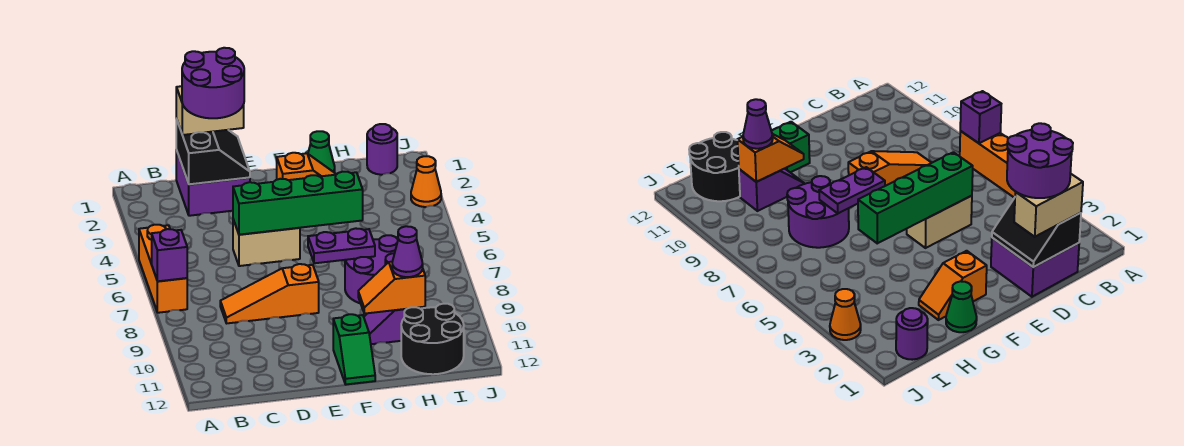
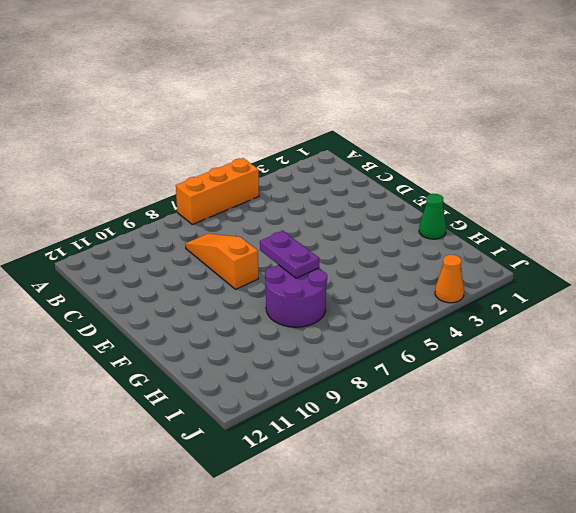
none -> purple 2x2 brick [176,150,250,216]
none -> tan 1x2 brick [233,220,300,266]
none -> orange 1x2 slope [277,153,336,180]

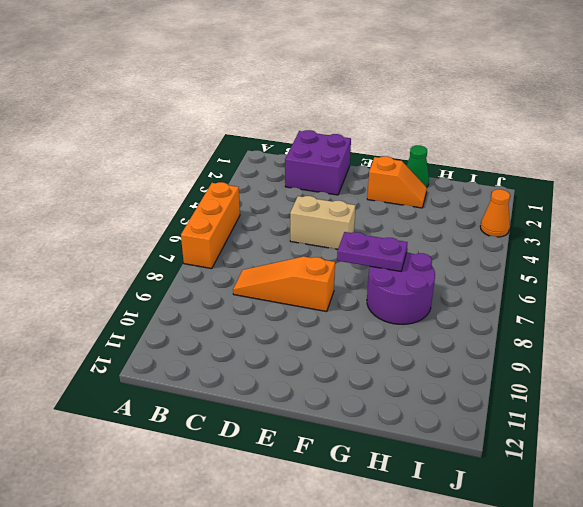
none -> green 1x2 slope [333,314,375,384]
none -> purple 1x2 slope [364,307,425,344]
none -> black 2x2 round brick [401,304,464,374]

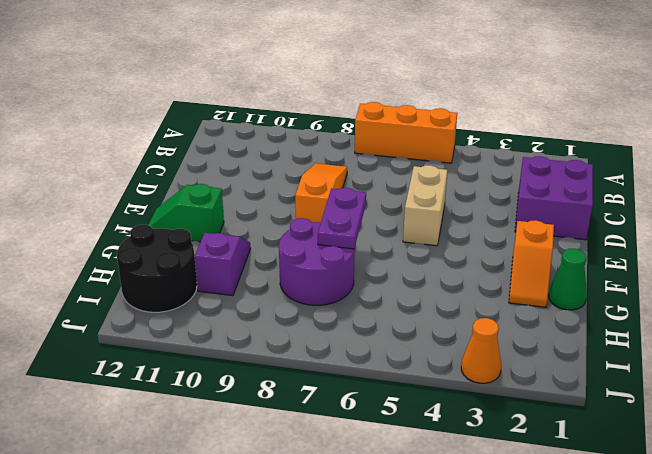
none -> purple 1x1 round brick [367,124,397,175]
none -> purple 1x1 brick [152,229,187,281]
none -> black 2x2 slope [176,119,250,184]

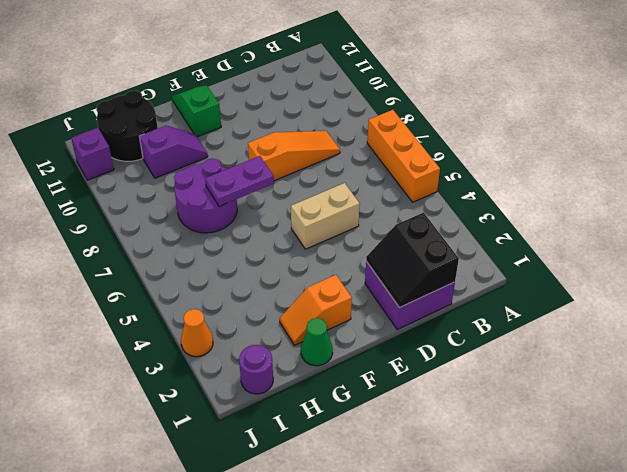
purple 1x1 brick [71,128,114,180] -> purple 1x1 brick moved to [152,229,187,281]
none -> green 1x4 brick [233,172,363,235]
none -> orange 1x2 slope [358,262,425,314]
none -> tan 1x2 brick [176,86,244,135]

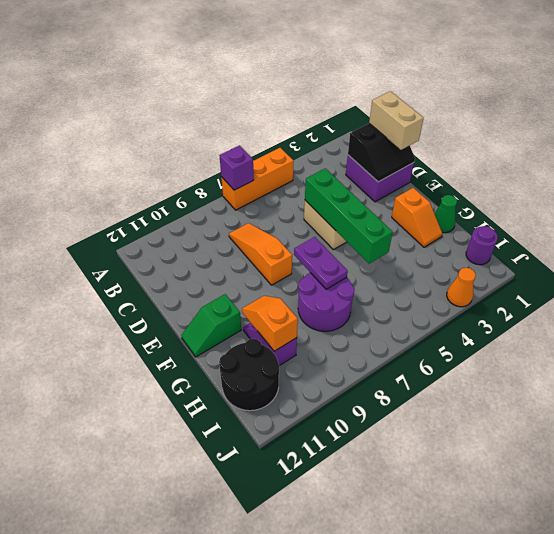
none -> purple 1x1 cone [392,226,423,277]
none -> purple 2x2 round brick [182,48,244,118]

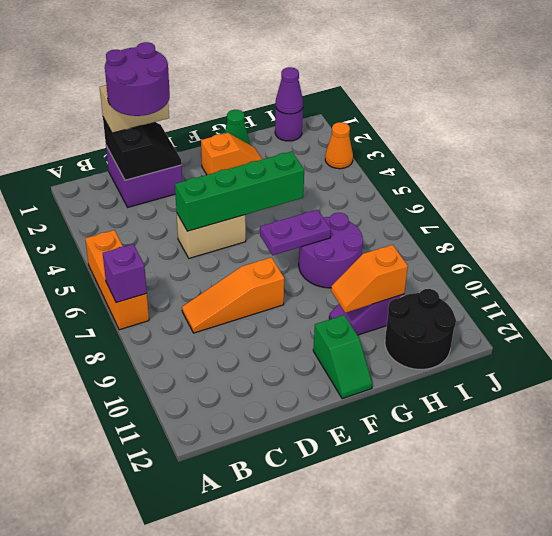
purple 1x1 cone [276,67,303,114] -> purple 1x1 cone moved to [392,226,423,277]

